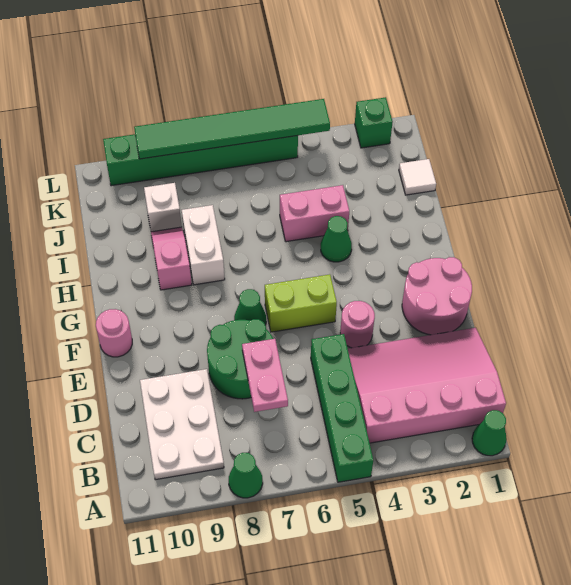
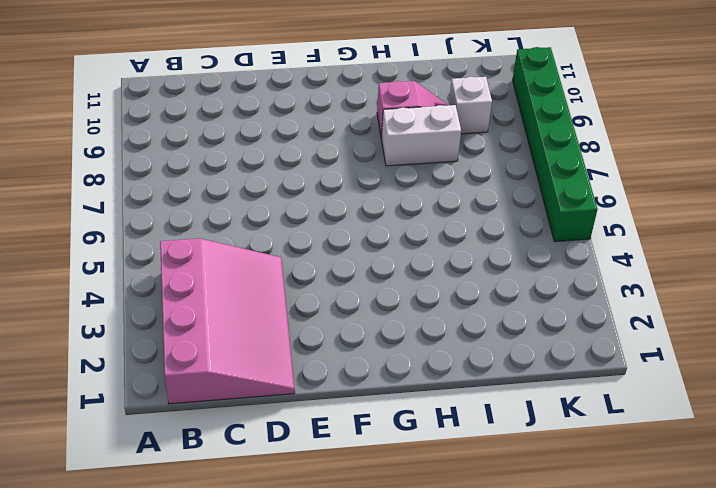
none -> green 1x1 cone [472,410,507,456]
none -> green 1x4 brick [311,334,373,482]
none -> green 1x1 cone [229,453,263,498]

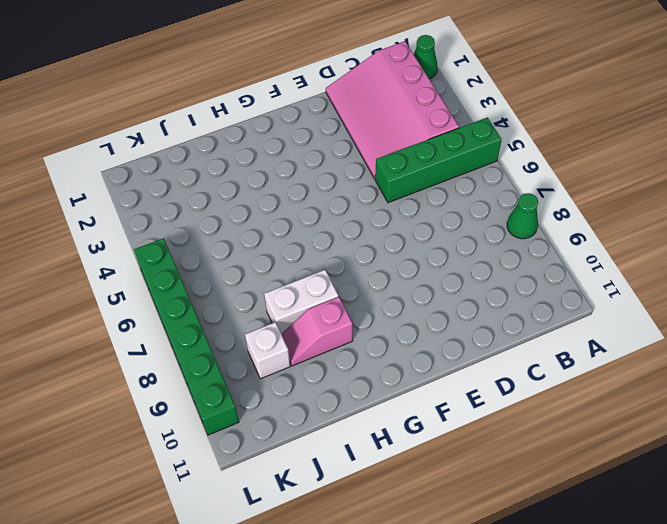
none -> white 2x3 plate [140,369,224,480]
none -> green 2x2 round brick [207,319,273,399]
none -> pink 2x2 round brick [402,257,472,335]

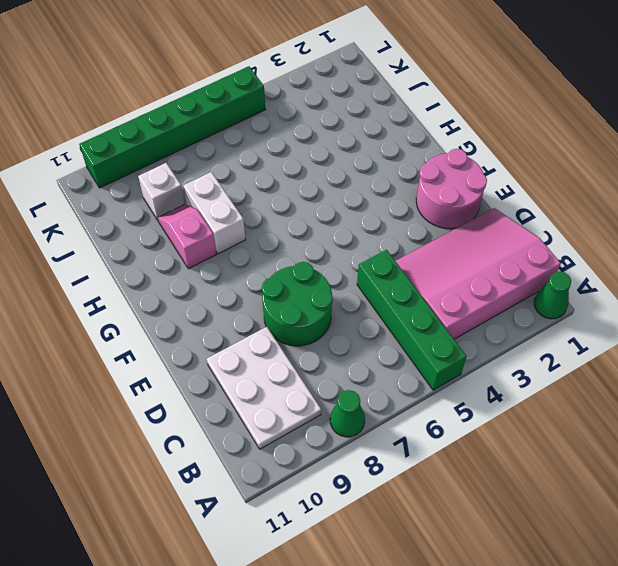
none -> pink 1x1 round brick [340,301,375,348]
none -> lime 1x2 brick [265,274,337,332]
none -> green 1x1 cone [234,289,266,325]

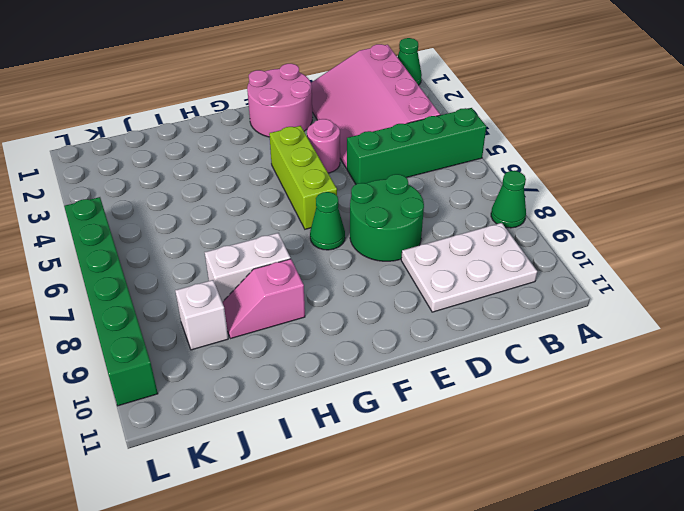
lime 1x3 brick [269,126,337,229] -> lime 1x2 brick [265,274,337,332]
none -> pink 1x1 round brick [96,309,132,357]
none -> green 1x1 cone [321,216,352,262]
none -> pink 1x2 brick [280,185,349,242]

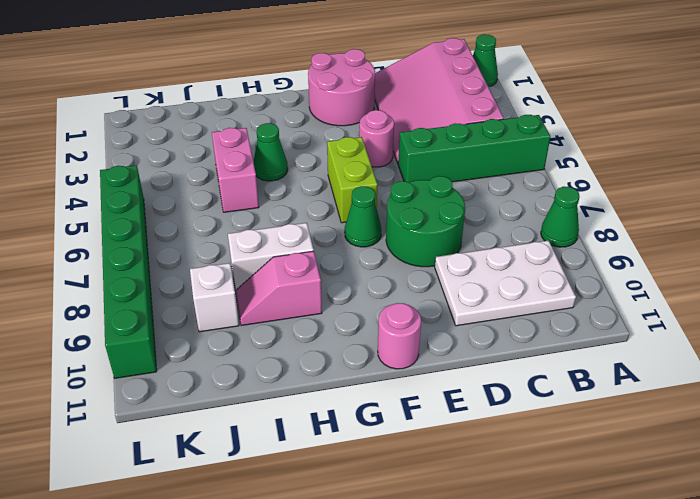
none -> white 1x1 tile [399,159,436,195]
none -> green 1x1 brick [355,97,393,148]
none -> pink 1x2 plate [242,339,288,412]

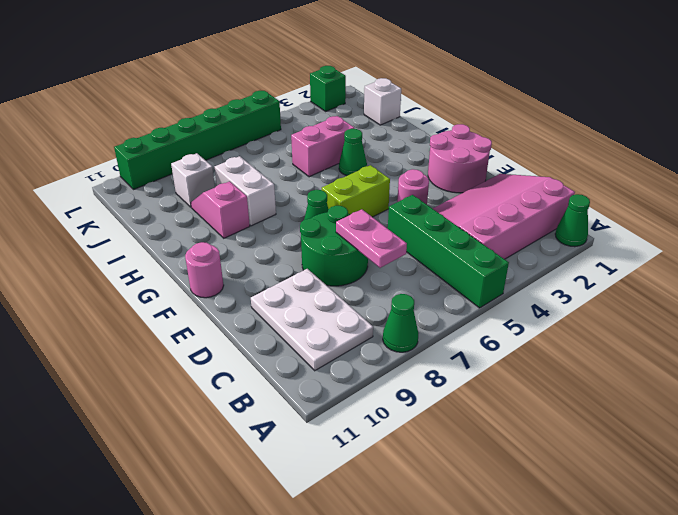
white 1x1 brick [364,78,401,125] -> white 1x1 tile [399,159,436,195]
none -> green 1x6 tile [134,99,330,159]

